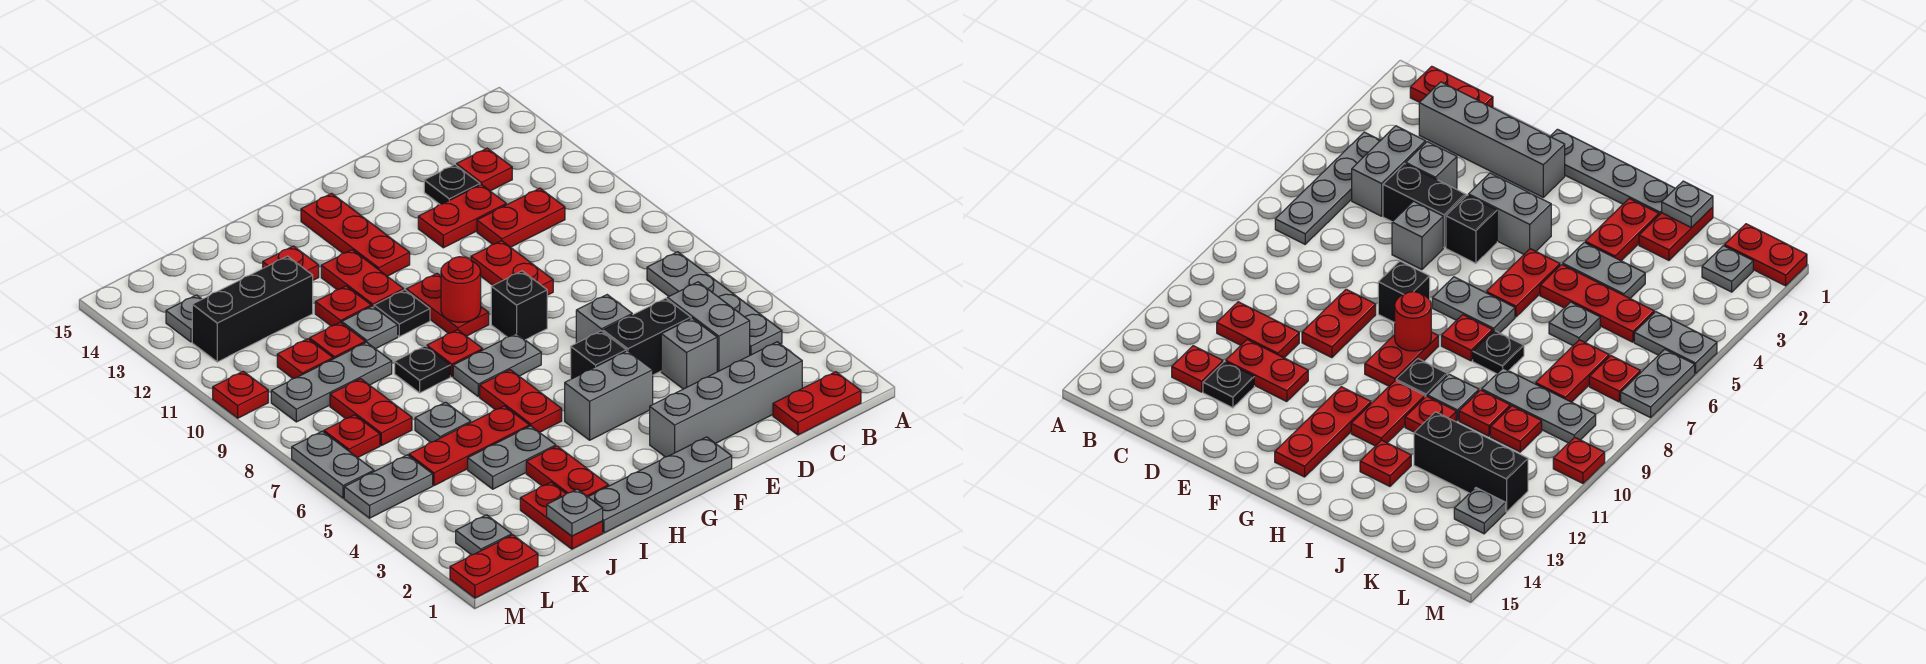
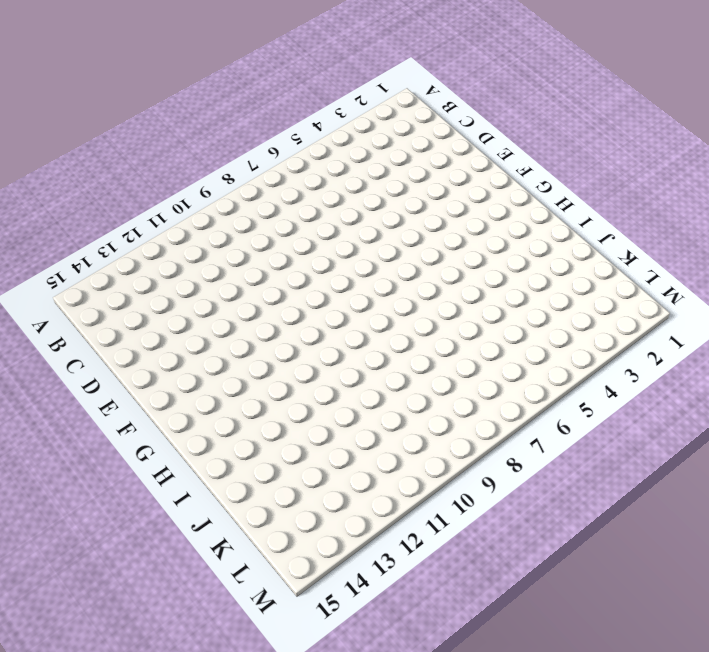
none -> red 1x2 plate [773,372,861,435]
none -> grey 1x4 plate [647,252,782,355]
none -> grey 1x4 brick [650,342,802,457]
none -> grey 1x2 brick [667,282,750,372]

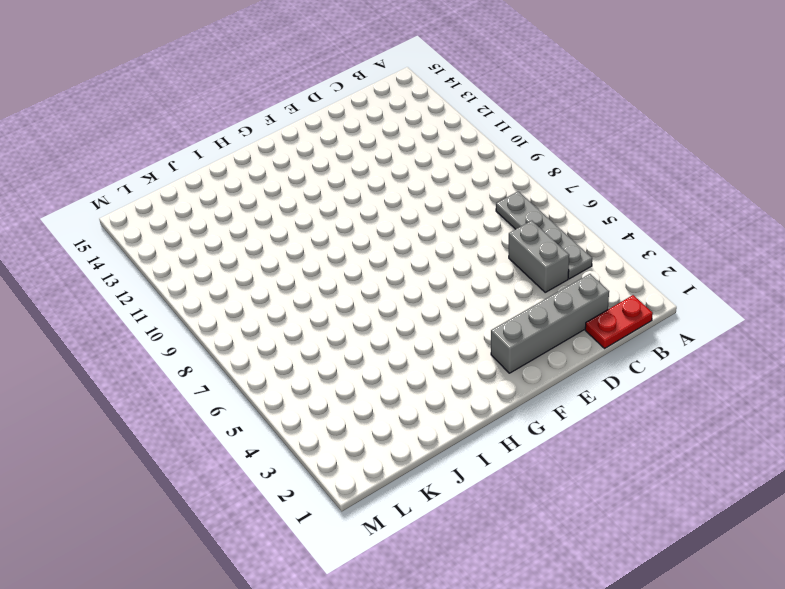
none -> red 1x2 plate [477,188,565,247]
none -> red 1x1 plate [457,148,512,191]
none -> grey 1x1 brick [661,318,717,389]
none -> black 1x2 brick [603,298,691,375]

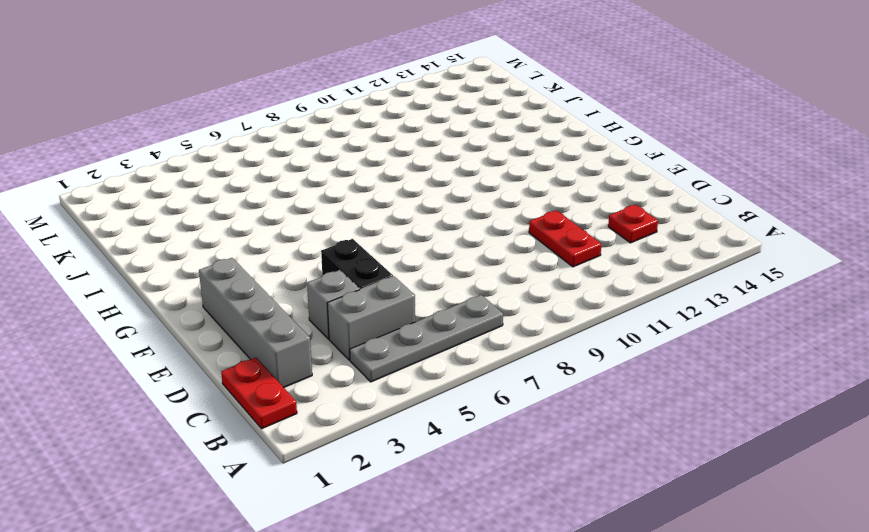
none -> red 1x2 plate [418,184,506,248]
none -> black 1x1 plate [424,165,480,204]
none -> grey 1x1 brick [576,295,632,343]
none -> red 1x2 plate [471,241,553,295]

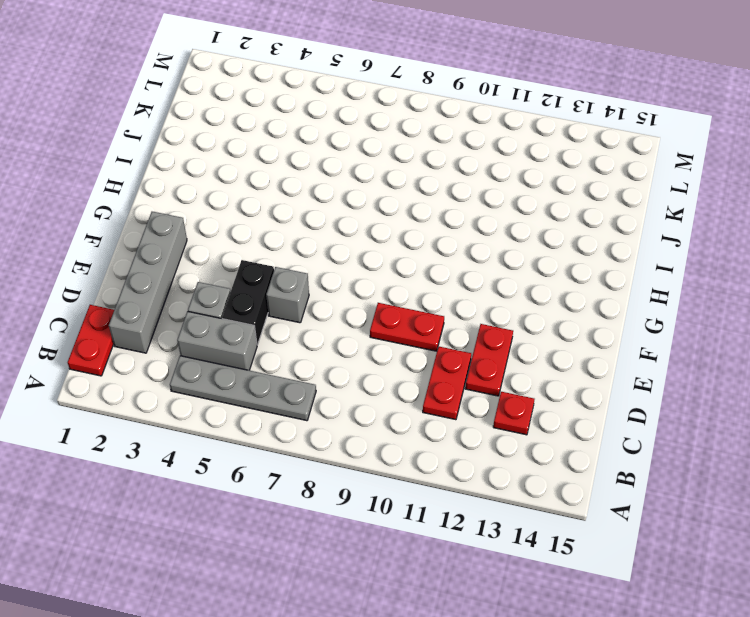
none -> black 1x1 plate [424,165,480,204]
none -> grey 1x4 plate [589,437,732,533]
none -> grey 1x2 brick [565,351,653,440]
none -> black 1x1 brick [571,331,626,379]

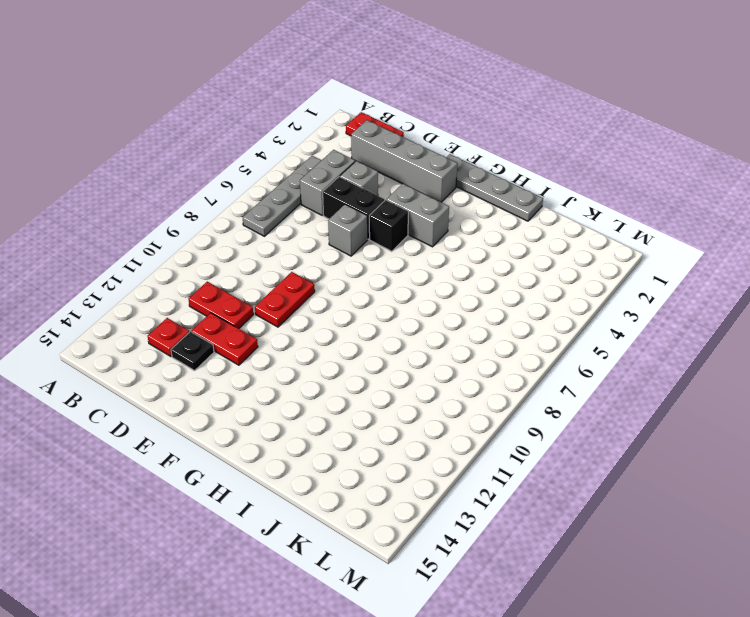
none -> black 1x1 brick [491,271,547,340]
none -> grey 1x2 plate [453,333,541,397]
none -> red 1x2 plate [406,274,489,336]
none -> red 1x3 plate [301,193,410,276]

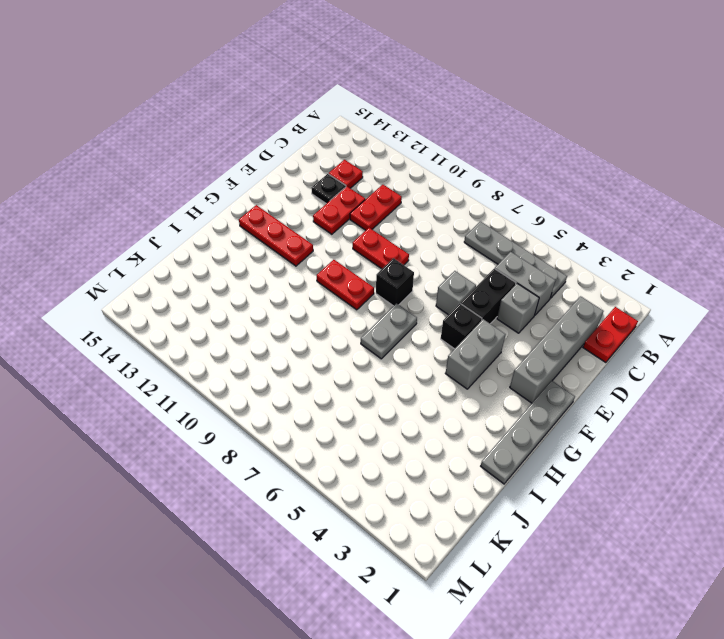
none -> red 1x2 plate [480,370,562,432]
none -> red 1x1 plate [427,330,483,377]
none -> black 1x1 plate [374,290,430,337]
none -> red 1x2 plate [321,250,404,307]

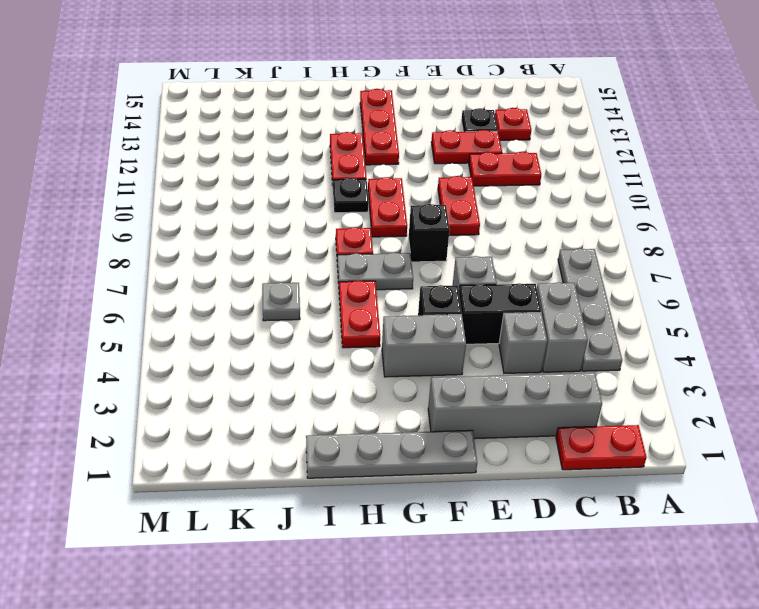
none -> red 1x2 plate [526,446,609,497]
none -> grey 1x2 plate [468,426,556,489]
none -> red 1x3 plate [409,406,529,486]
none -> black 1x1 plate [395,346,450,393]

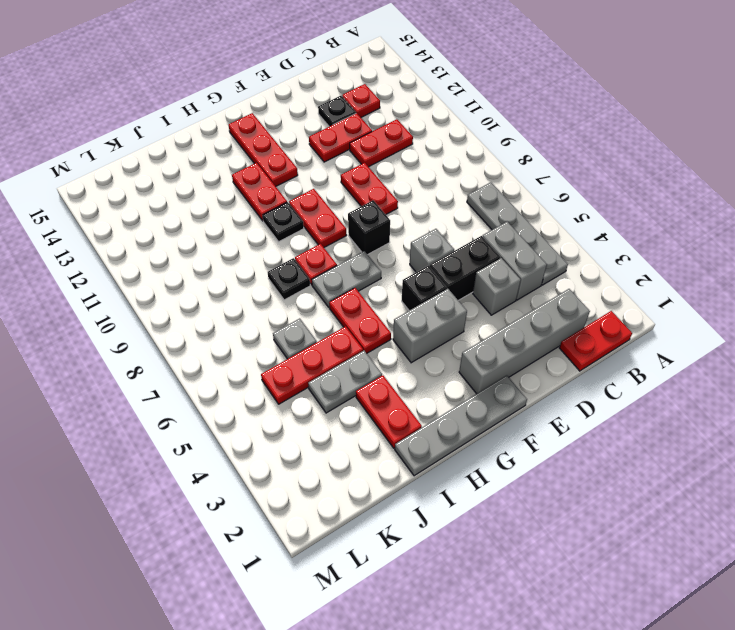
none -> grey 1x1 plate [342,306,398,349]
none -> red 1x1 plate [315,286,371,326]
none -> red 1x1 plate [263,246,319,280]
none -> red 1x2 plate [520,482,603,549]

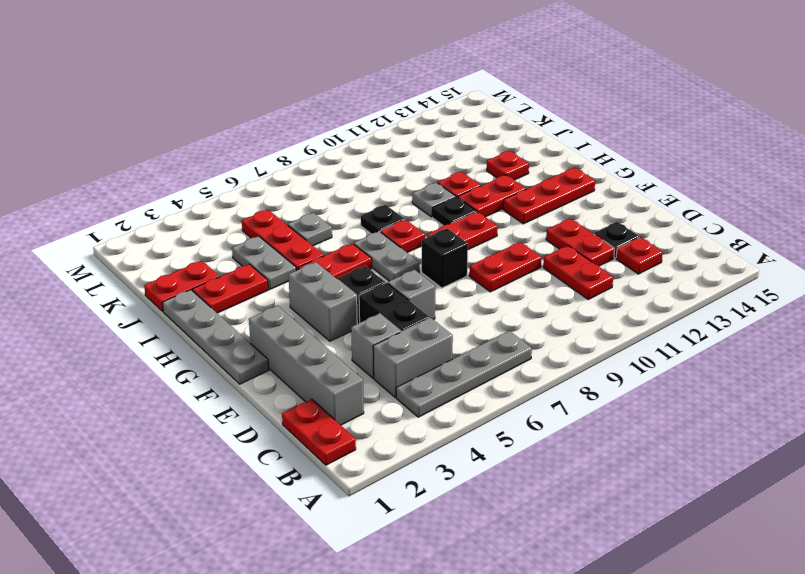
none -> grey 1x3 plate [271,342,392,422]
none -> red 1x1 plate [310,322,365,359]
none -> black 1x3 brick [192,256,313,362]
none -> red 1x2 plate [330,379,412,446]

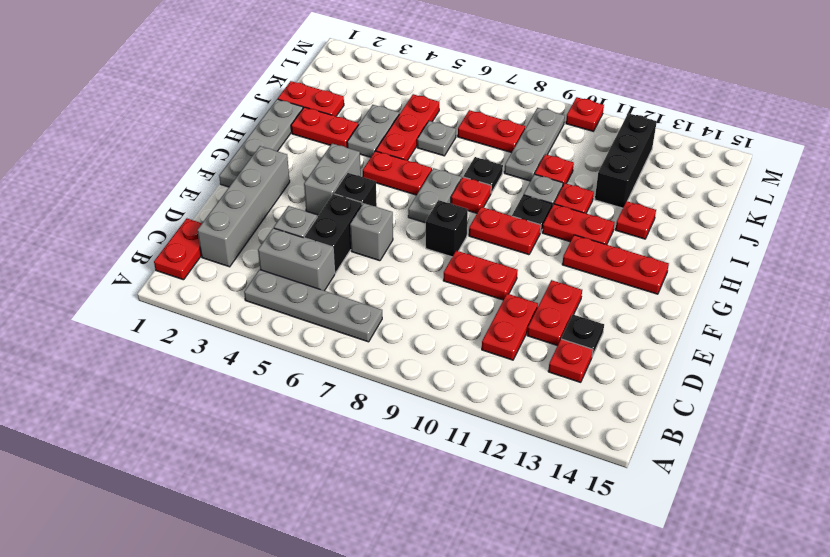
none -> red 1x1 plate [277,339,333,379]
none -> red 1x2 plate [450,535,538,598]
none -> grey 1x1 plate [456,515,512,555]
none -> grey 1x2 plate [344,455,433,518]

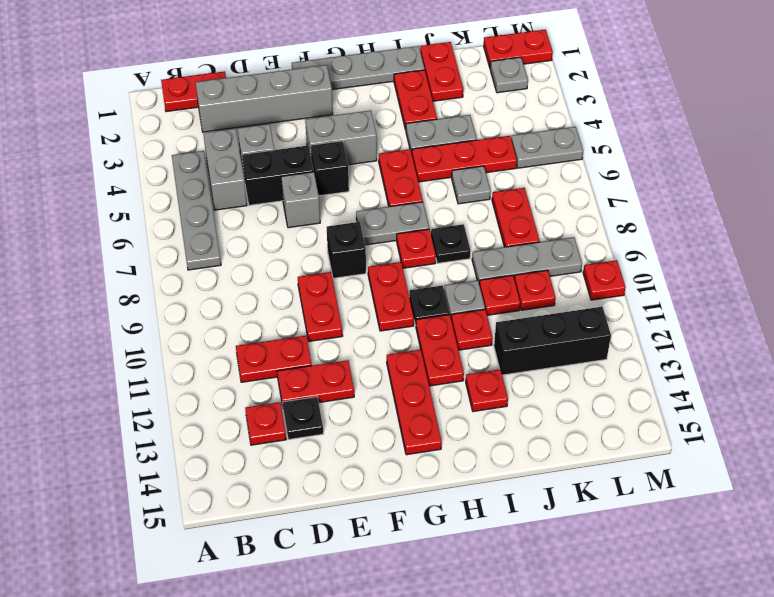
none -> red 1x1 plate [324,415,380,458]
none -> grey 1x1 plate [166,295,201,342]
none -> grey 1x2 plate [292,431,374,498]
none -> red 1x1 round brick [441,257,481,322]

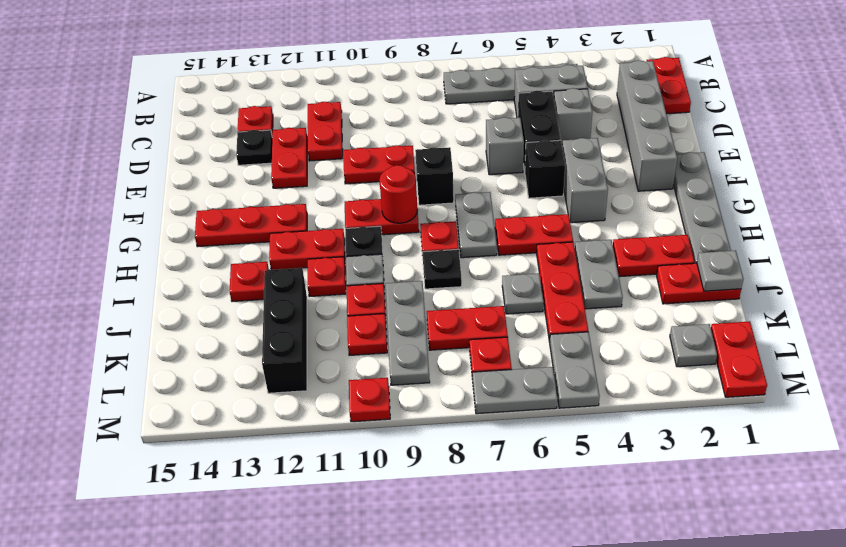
none -> grey 1x1 plate [166,295,201,342]

